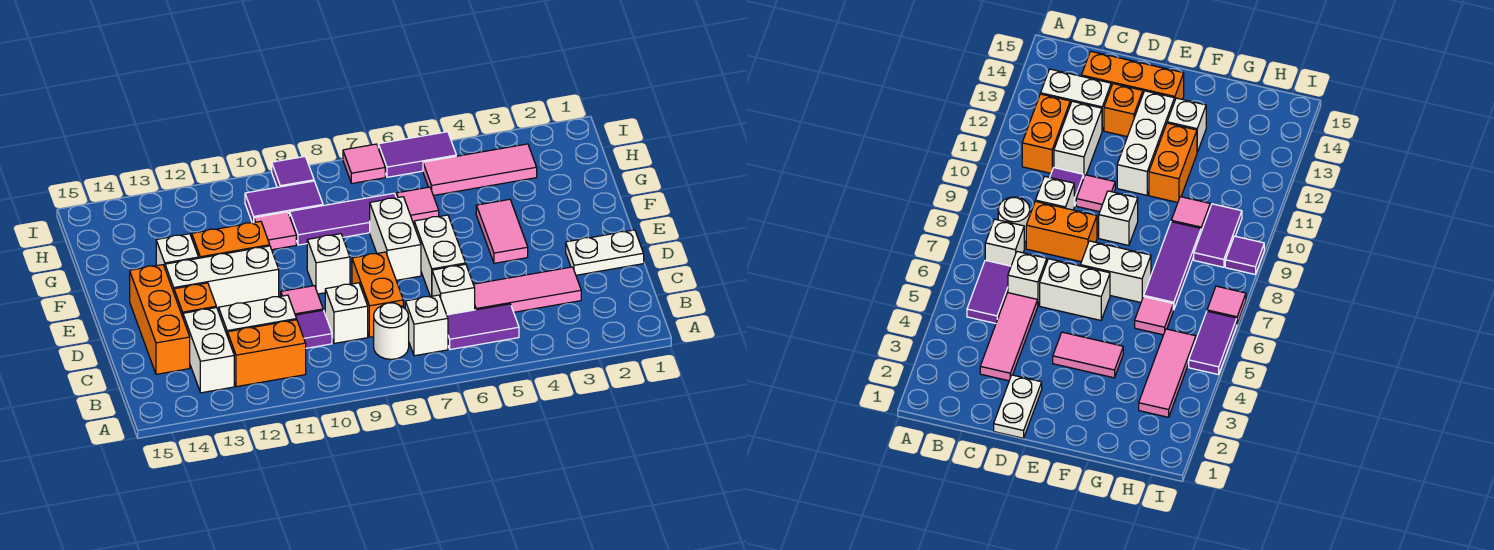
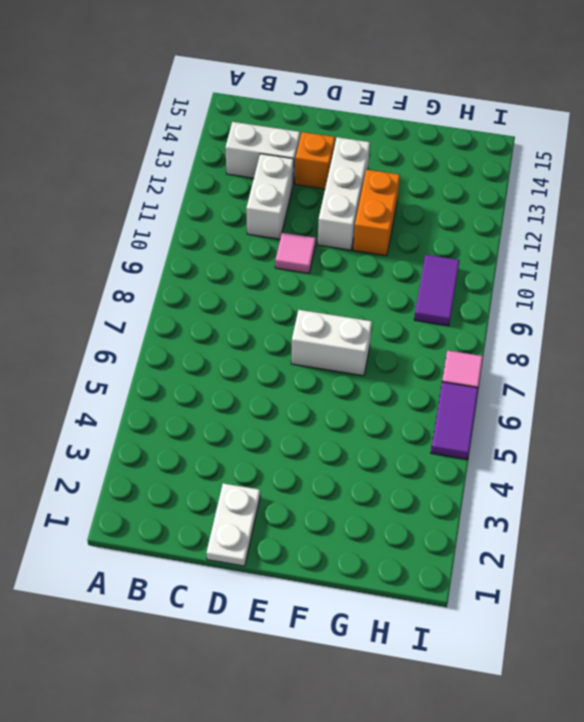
none -> purple 1x2 tile [447,304,519,349]
none -> white 1x1 brick [405,295,448,356]
none -> white 1x1 round brick [374,303,409,359]
none -> orange 1x2 brick [228,320,306,387]

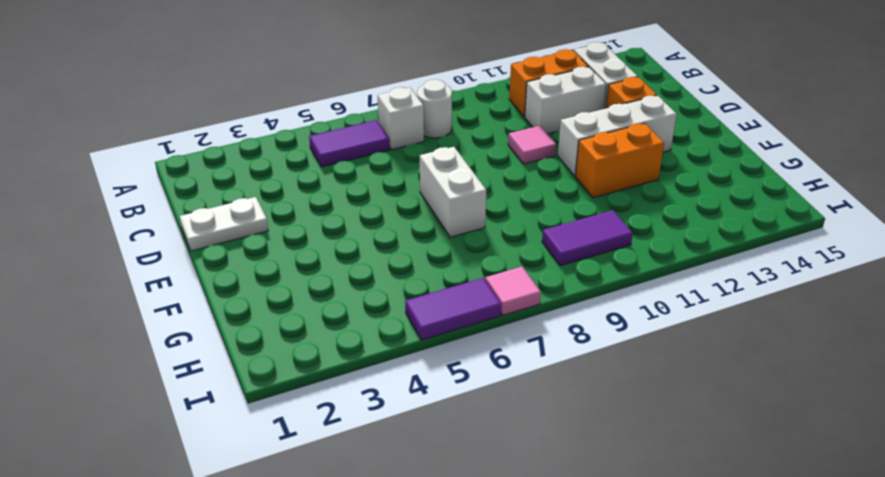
none -> pink 1x3 tile [473,267,581,312]
none -> white 1x1 brick [432,264,475,315]
none -> orange 1x2 brick [352,252,403,337]
none -> white 1x1 brick [325,283,368,343]

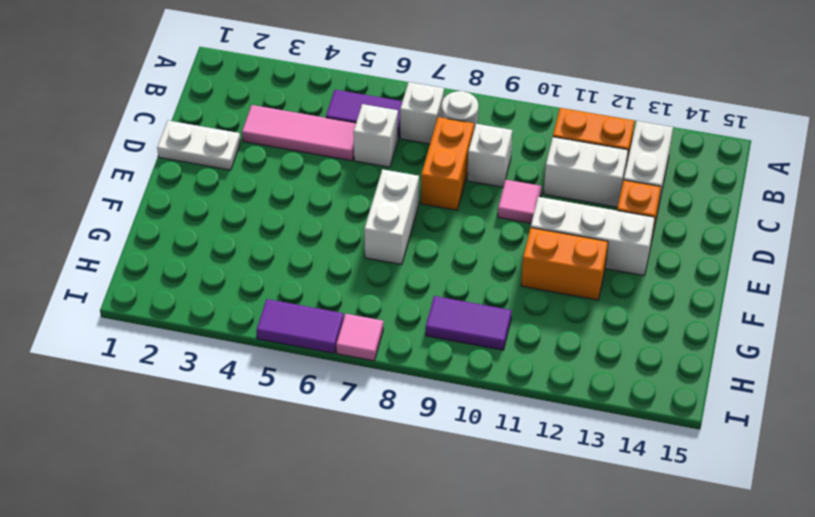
none -> purple 1x1 tile [295,310,332,348]
none -> orange 1x3 brick [130,265,190,374]
none -> white 1x2 brick [414,215,466,297]
none -> pink 1x2 tile [476,199,528,263]

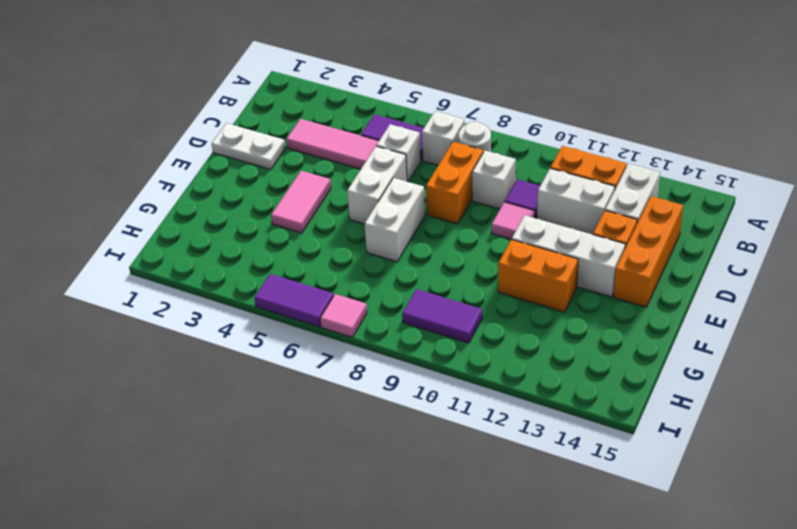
none -> white 1x1 brick [307,234,350,294]
none -> white 1x1 brick [156,234,199,267]
none -> pink 1x1 tile [396,187,439,224]
none -> purple 1x3 tile [290,193,396,245]

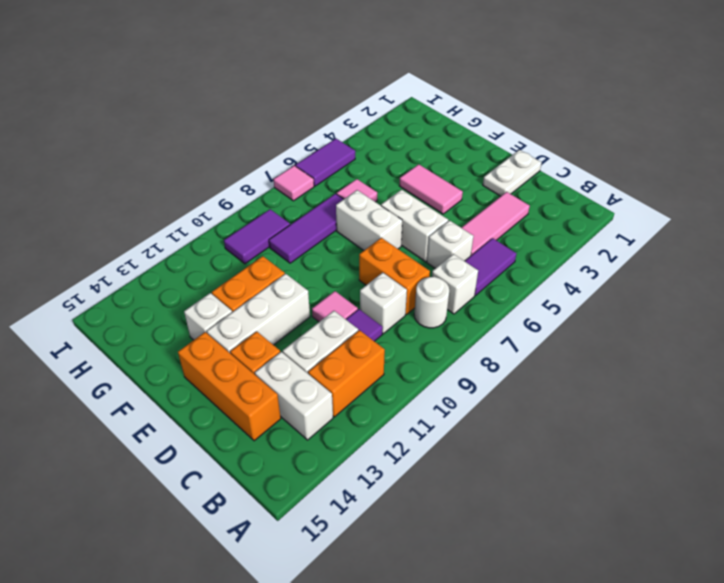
none -> white 1x1 brick [307,234,350,294]
none -> pink 1x1 tile [254,212,296,250]
none -> pink 1x3 tile [423,144,537,196]
none -> purple 1x1 tile [272,157,314,187]

